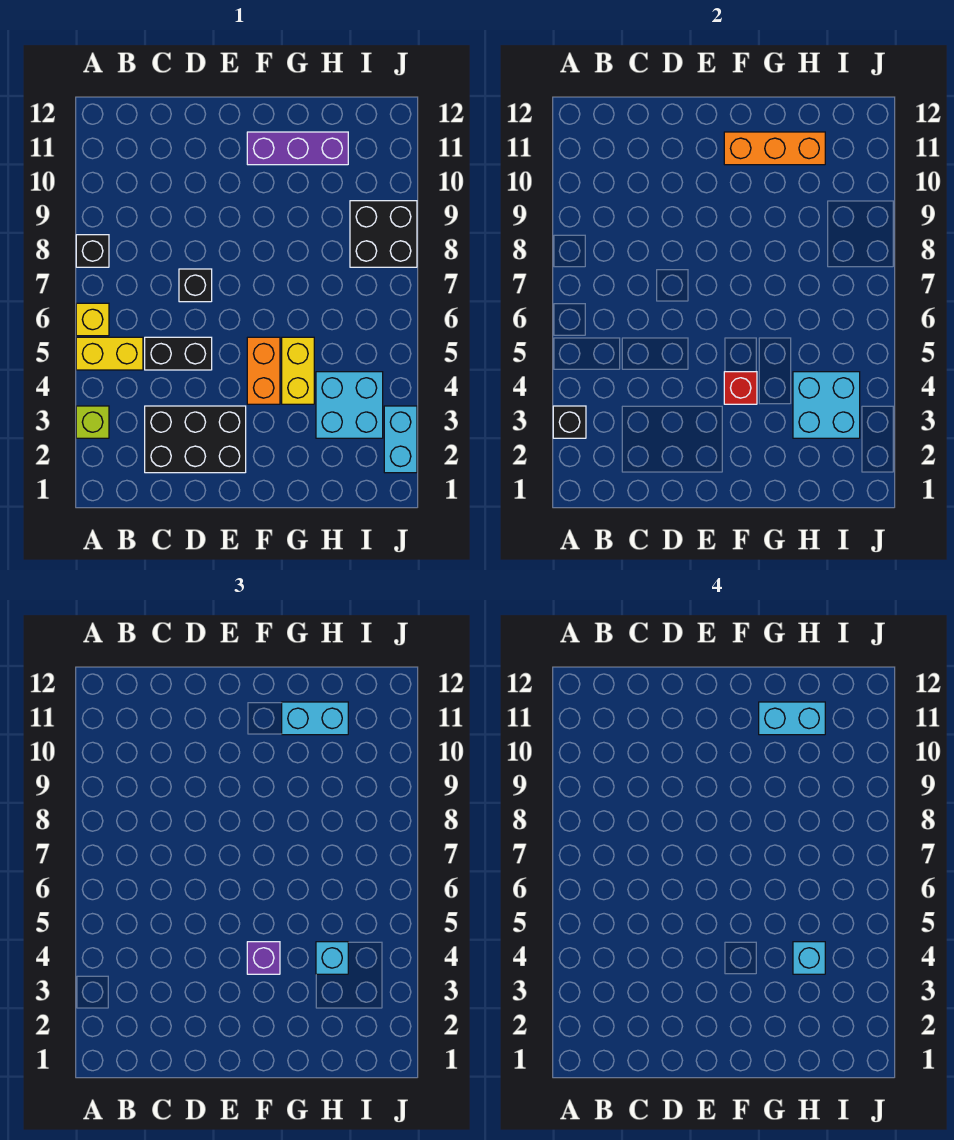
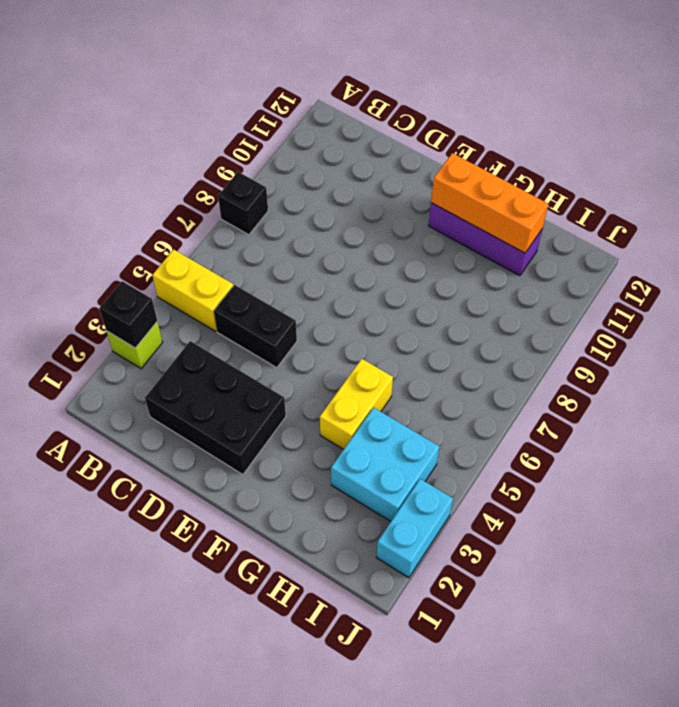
none -> yellow 1x1 brick [76,303,109,336]
none -> black 1x1 brick [179,269,212,302]
none -> orange 1x2 brick [247,337,280,404]

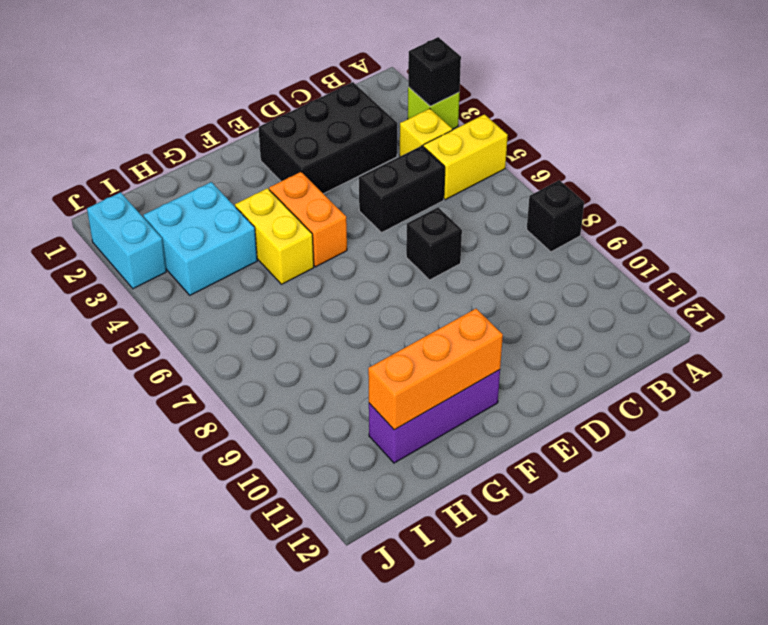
yellow 1x1 brick [400,109,452,156] -> yellow 1x1 brick moved to [76,303,109,336]
none -> black 2x2 brick [350,201,417,267]
none -> red 1x1 brick [724,372,757,404]
none -> cyan 2x2 brick [793,372,860,438]

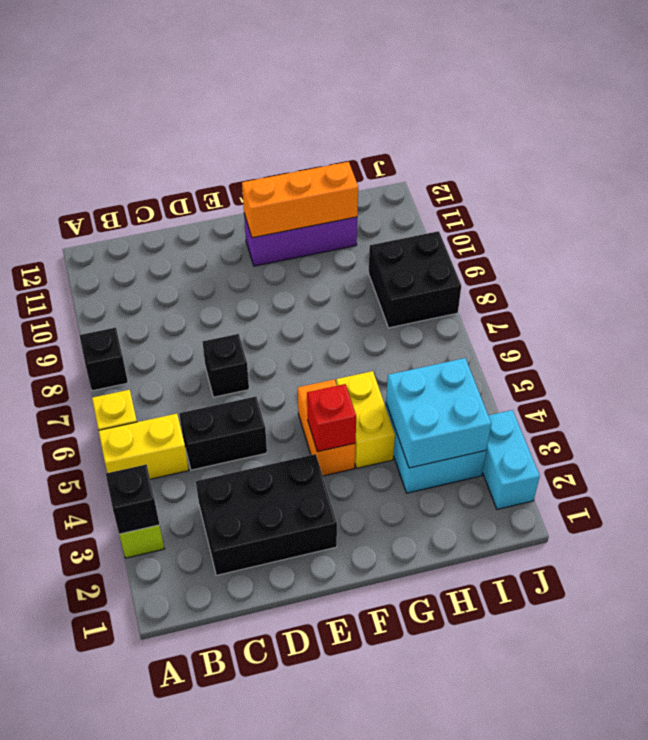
none -> purple 1x1 brick [247,942,280,974]
none -> cyan 1x2 brick [282,702,348,735]
none -> cyan 1x1 brick [316,942,348,974]

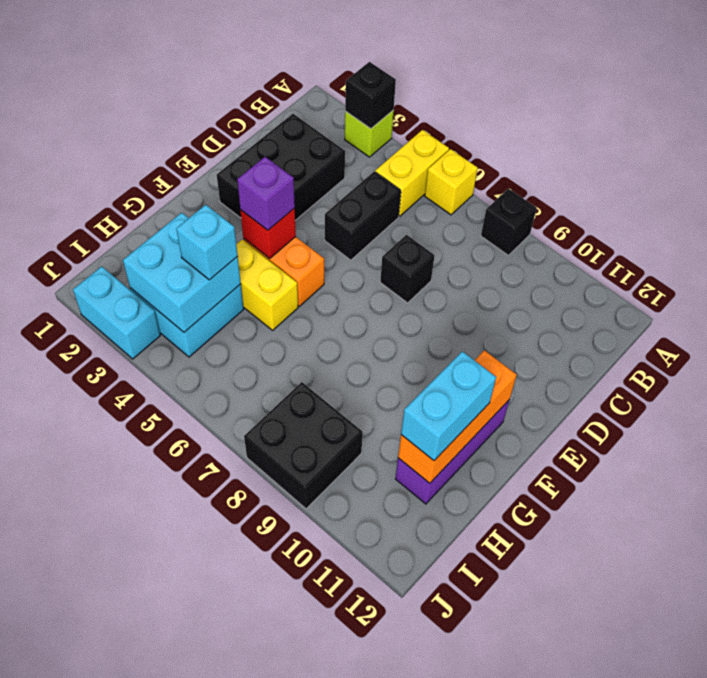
none -> cyan 1x2 brick [759,702,825,735]
none -> cyan 1x1 brick [793,942,825,974]

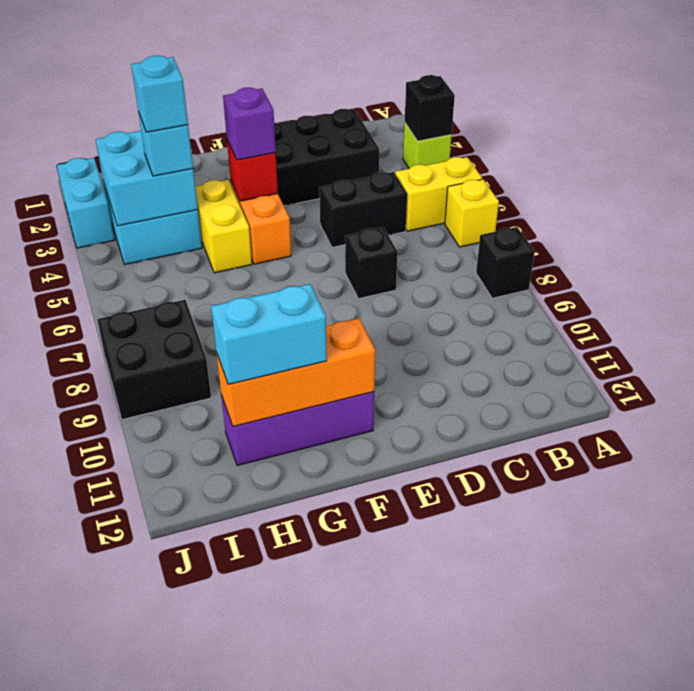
none -> cyan 1x2 brick [759,702,825,735]

